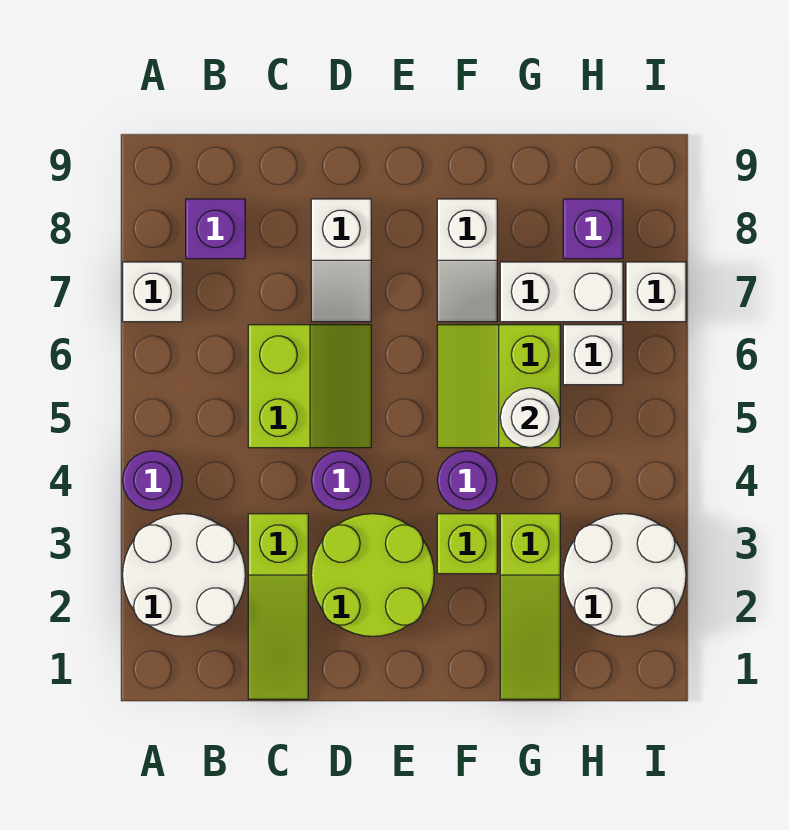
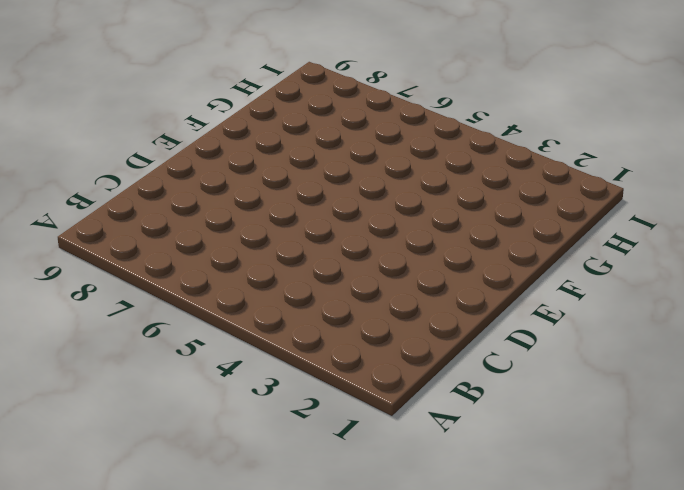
none -> white 2x2 round brick [123,514,245,636]
none -> purple 1x1 round brick [123,451,182,511]
none -> white 1x1 brick [123,262,182,322]

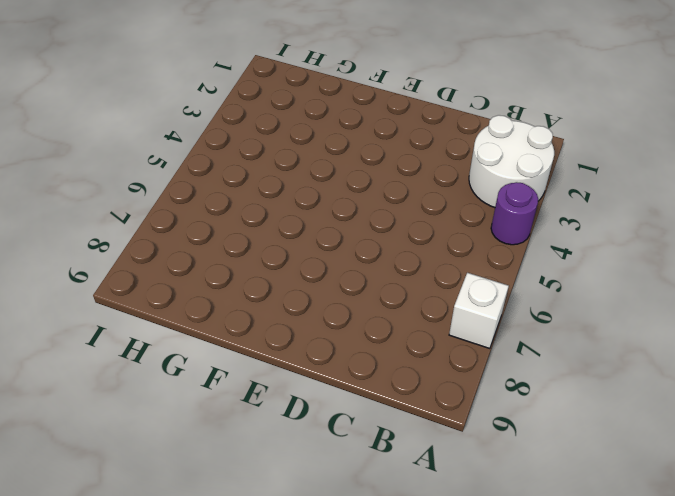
none -> purple 1x1 brick [186,199,245,259]
none -> lime 1x3 slope [248,514,308,699]
none -> lime 2x2 slope [248,325,371,448]

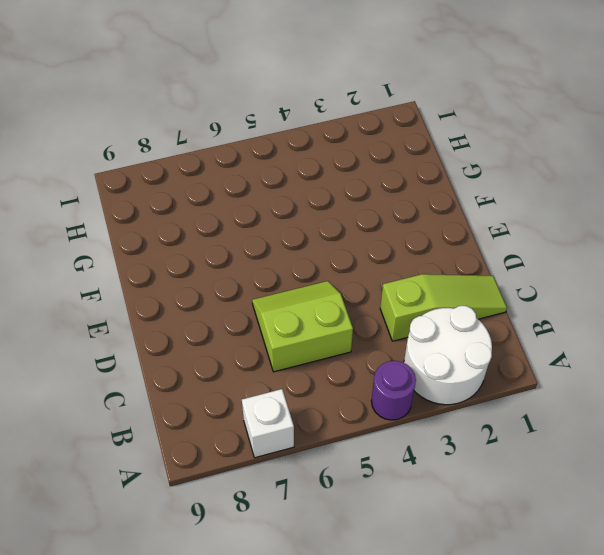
none -> purple 1x1 brick [186,199,245,259]
none -> lime 2x2 round brick [311,514,434,636]
none -> purple 1x1 round brick [311,451,371,511]

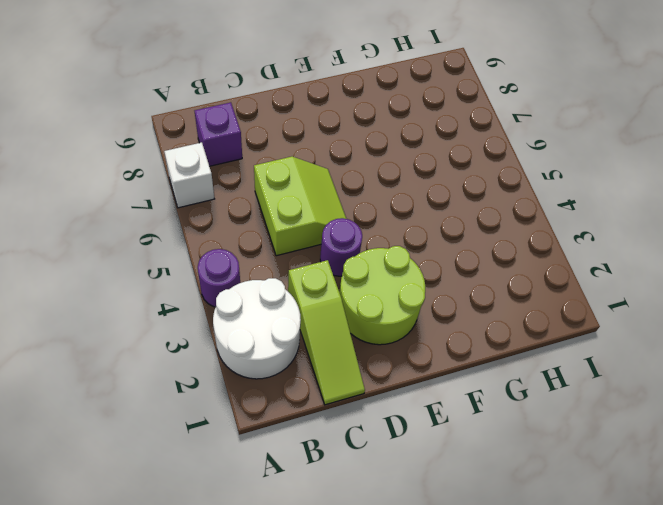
none -> white 1x2 slope [311,199,371,322]
none -> lime 1x1 brick [437,514,497,574]
none -> purple 1x1 round brick [437,451,497,511]

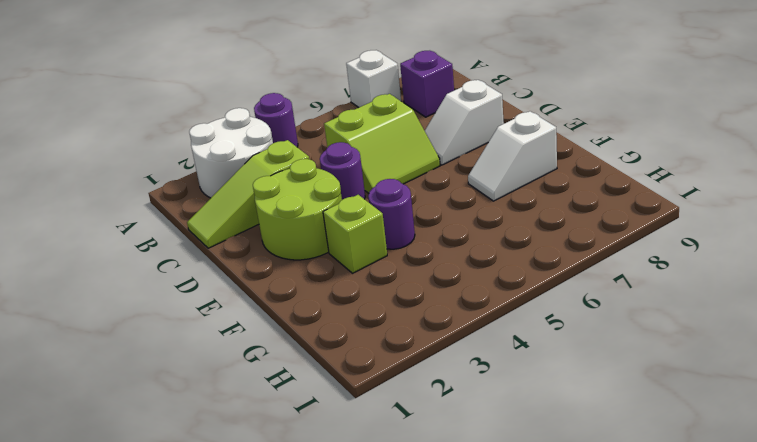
none -> lime 2x2 slope [437,325,560,448]
none -> lime 1x3 slope [500,514,560,699]
none -> white 1x2 brick [500,262,623,322]

